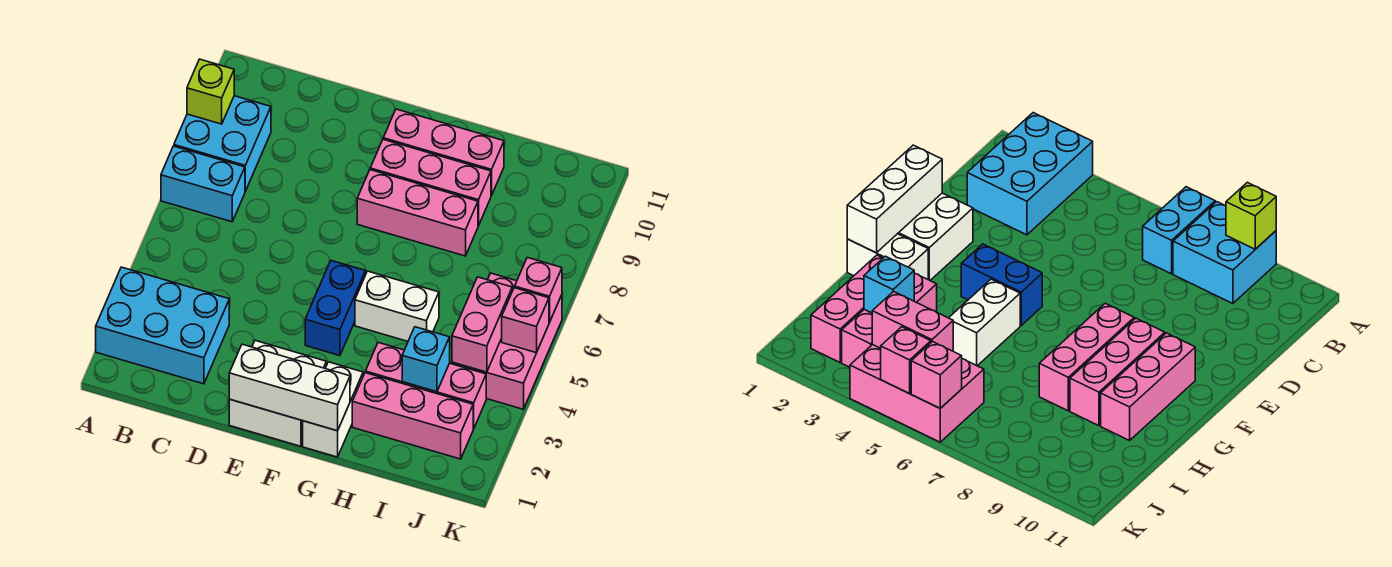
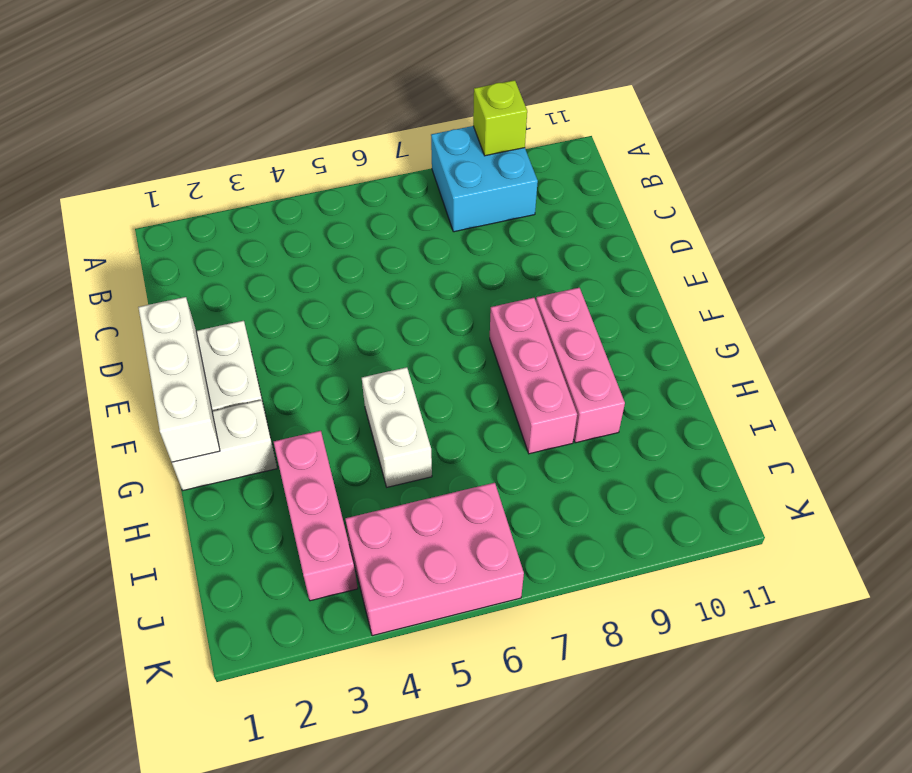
none -> cyan 2x3 brick [96,267,229,384]
none -> cyan 1x2 brick [161,146,245,222]
none -> blue 1x2 brick [305,261,366,356]

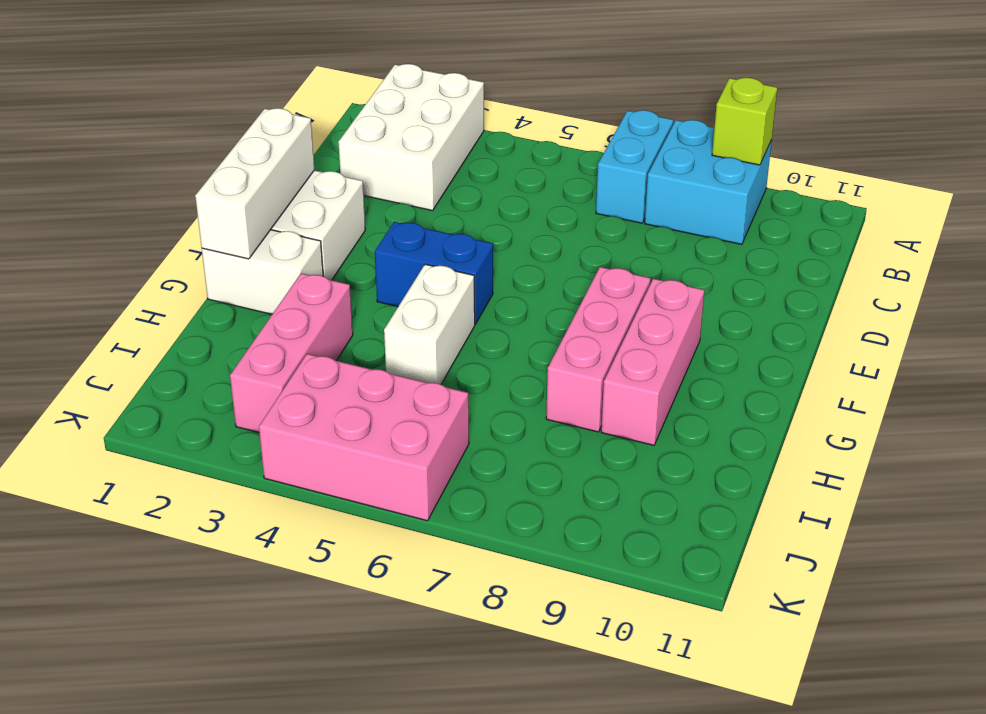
white 2x3 brick [338,64,484,211] -> cyan 2x3 brick [96,267,229,384]
none -> pink 1x3 brick [383,109,504,196]
none -> pink 1x3 brick [352,373,473,459]
none -> cyan 1x1 brick [402,327,450,392]

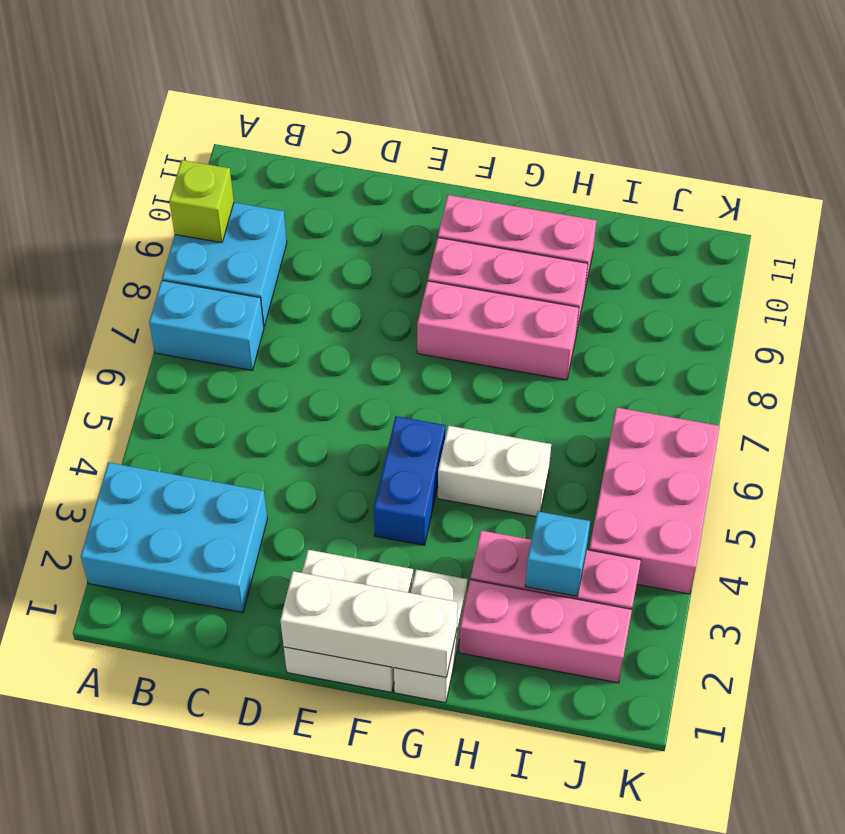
none -> pink 1x2 brick [452,277,512,372]
none -> pink 1x1 brick [502,288,549,353]
none -> pink 1x1 brick [515,257,562,322]

